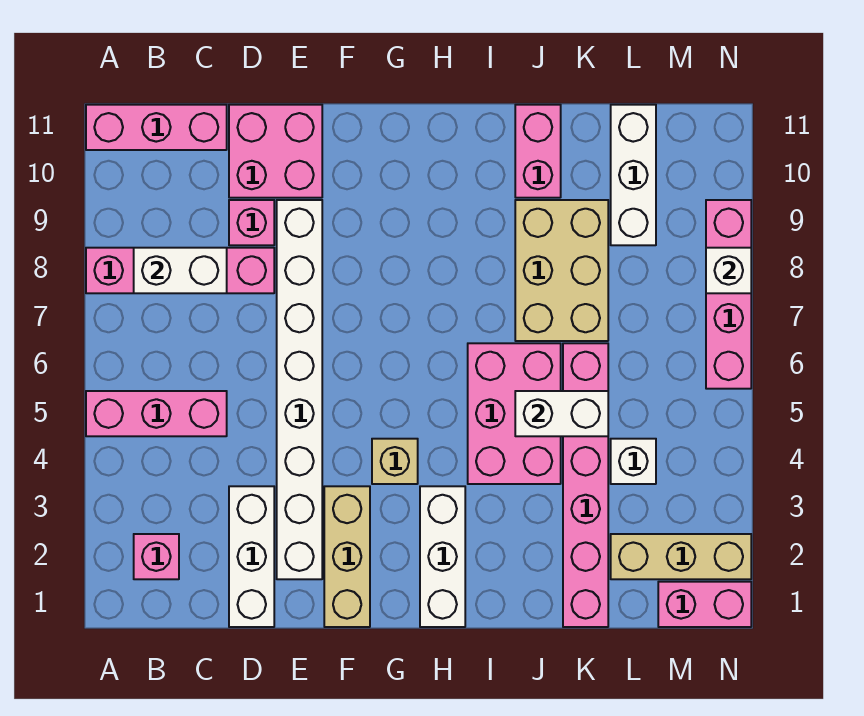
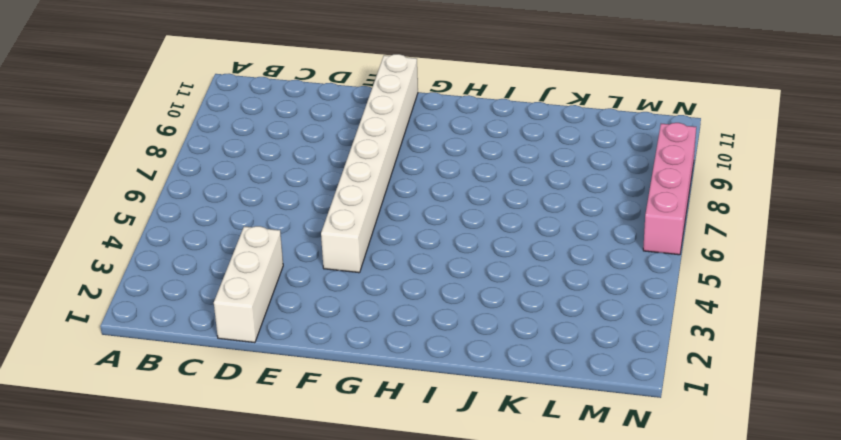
white 1x8 brick [321,54,418,273] -> white 1x8 brick moved to [277,200,322,579]
none -> pink 1x3 brick [86,391,227,436]
none -> pink 1x4 brick [86,248,274,293]
none -> pink 1x3 brick [86,105,227,150]

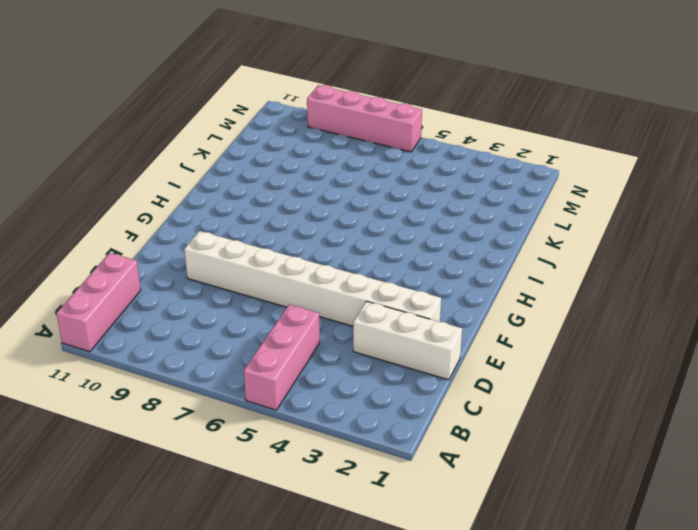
none -> pink 1x4 brick [86,248,274,293]
none -> pink 1x1 brick [134,534,179,579]
none -> pink 1x1 brick [229,200,274,245]

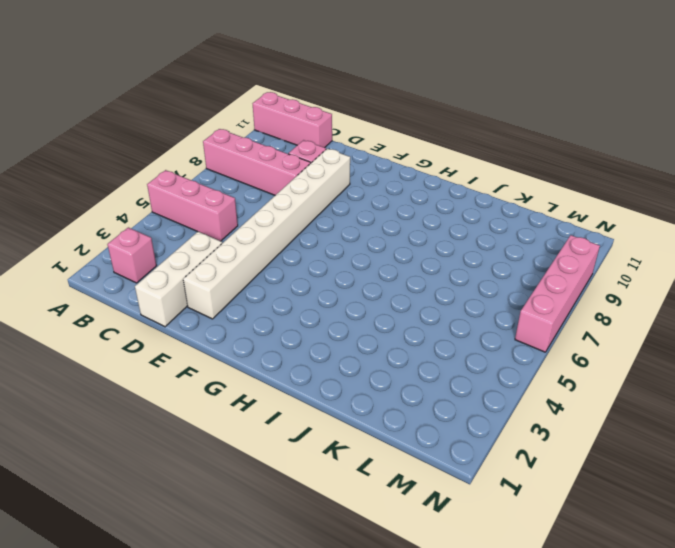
none -> pink 2x2 brick [229,105,322,198]
none -> tan 1x3 brick [324,486,370,627]
none -> tan 1x1 brick [372,439,418,484]

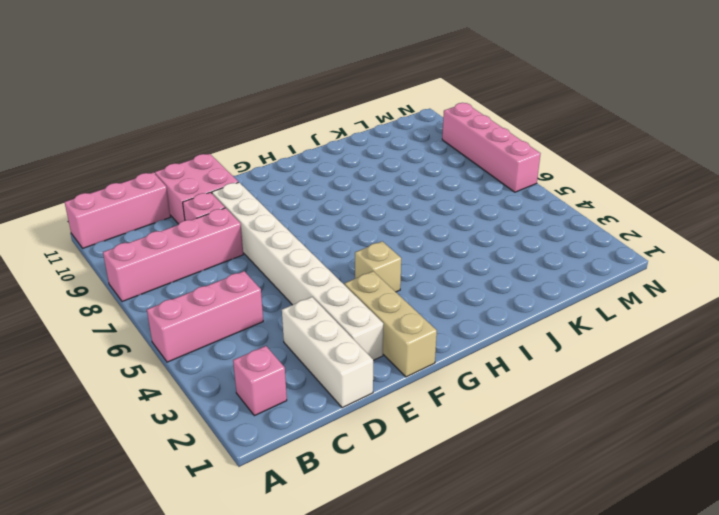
none -> white 1x3 brick [420,486,465,627]
none -> pink 2x3 brick [468,343,561,484]
none -> tan 2x3 brick [515,200,608,341]

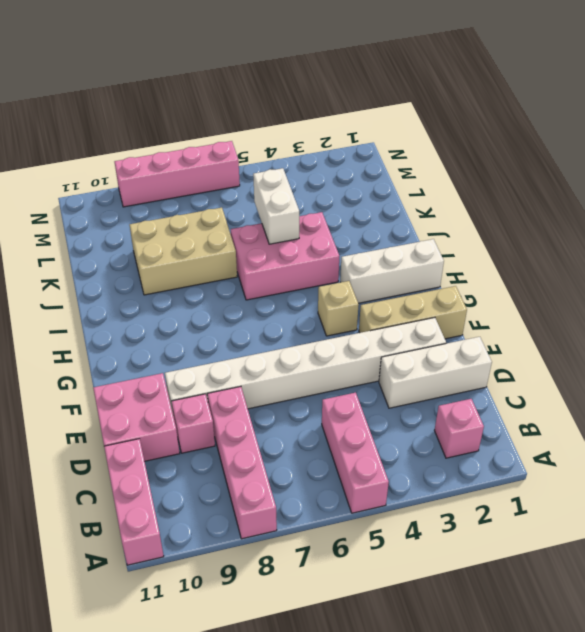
none -> pink 1x2 brick [515,105,561,198]
none -> pink 1x6 brick [563,343,608,627]
none -> tan 1x3 brick [611,534,751,579]

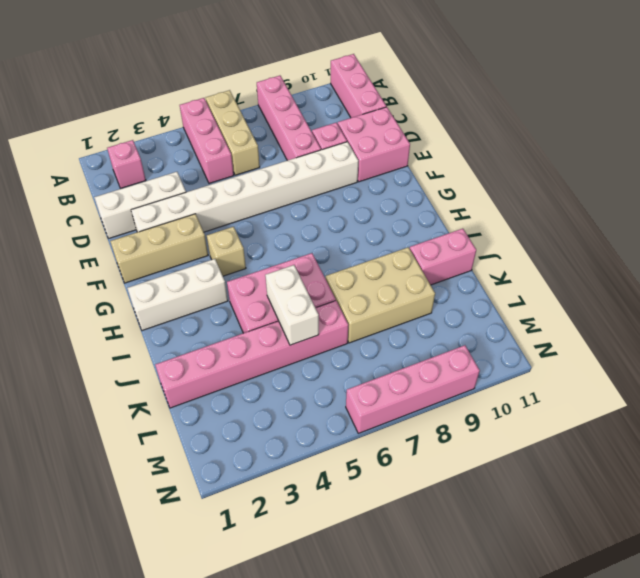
tan 1x3 brick [206,90,260,175] -> tan 1x3 brick moved to [611,534,751,579]
none -> white 1x1 brick [611,439,656,484]
none -> white 1x3 brick [611,105,656,245]
none -> pink 1x2 brick [658,582,751,627]

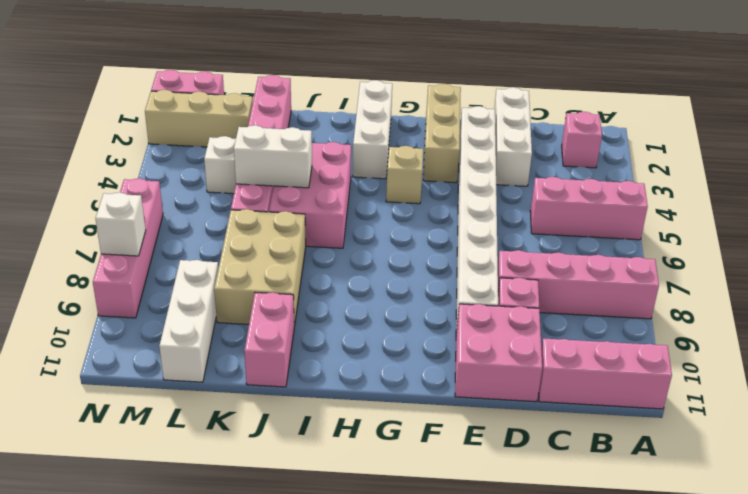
none -> white 1x2 brick [134,248,227,293]

